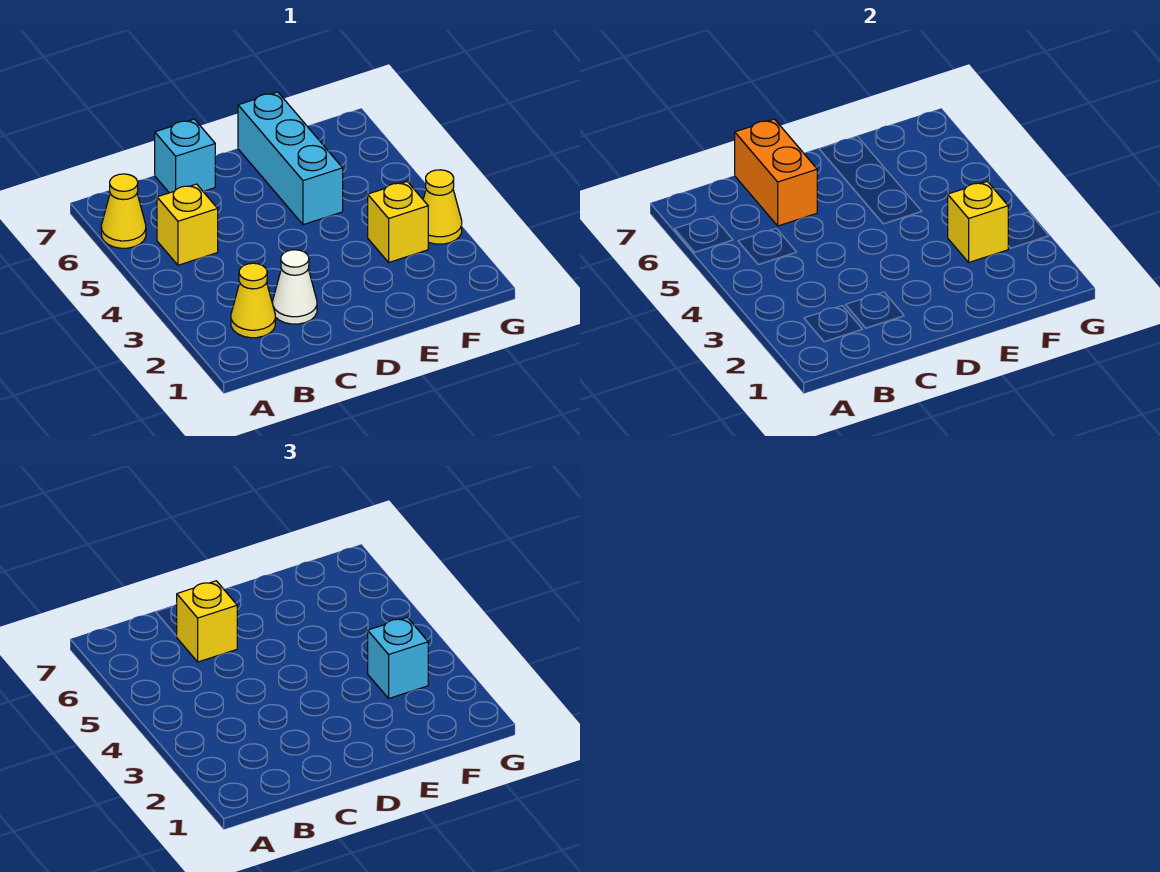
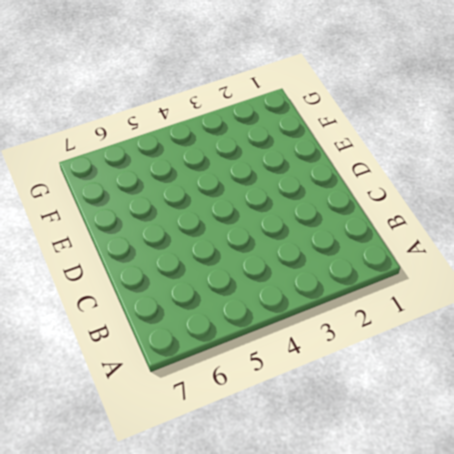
none -> yellow 1x1 cone [101,174,146,248]
none -> yellow 1x1 cone [231,263,275,338]
none -> yellow 1x1 brick [157,184,218,265]

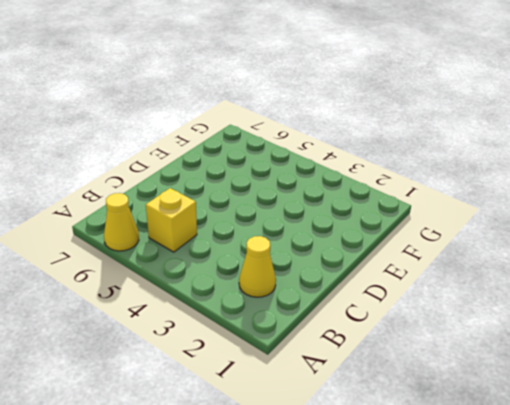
none -> white 1x1 cone [273,250,317,324]
none -> cyan 1x1 brick [155,119,215,193]
none -> cyan 1x3 brick [238,92,343,225]

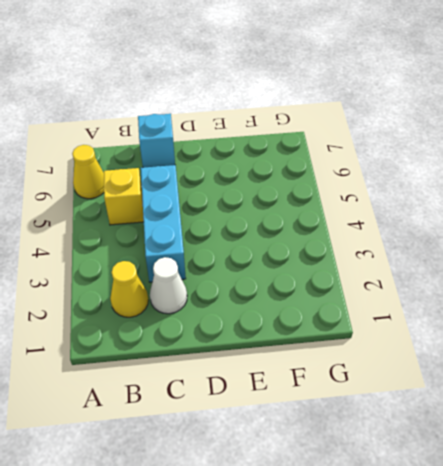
cyan 1x3 brick [141,165,186,282] -> cyan 1x3 brick moved to [238,92,343,225]
none -> yellow 1x1 brick [368,182,428,262]
none -> yellow 1x1 cone [423,170,462,244]
none -> orange 1x2 brick [735,119,817,226]

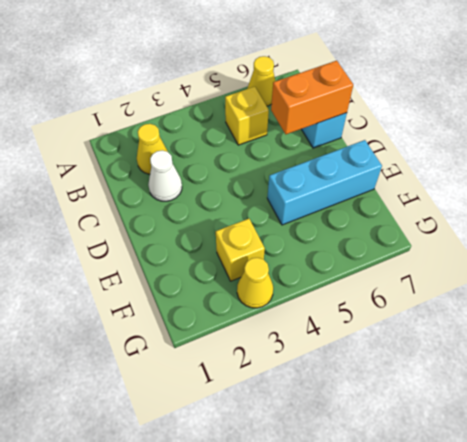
none -> yellow 1x1 brick [948,182,1008,262]
none -> yellow 1x1 brick [177,581,237,662]
none -> cyan 1x1 brick [368,618,428,698]

